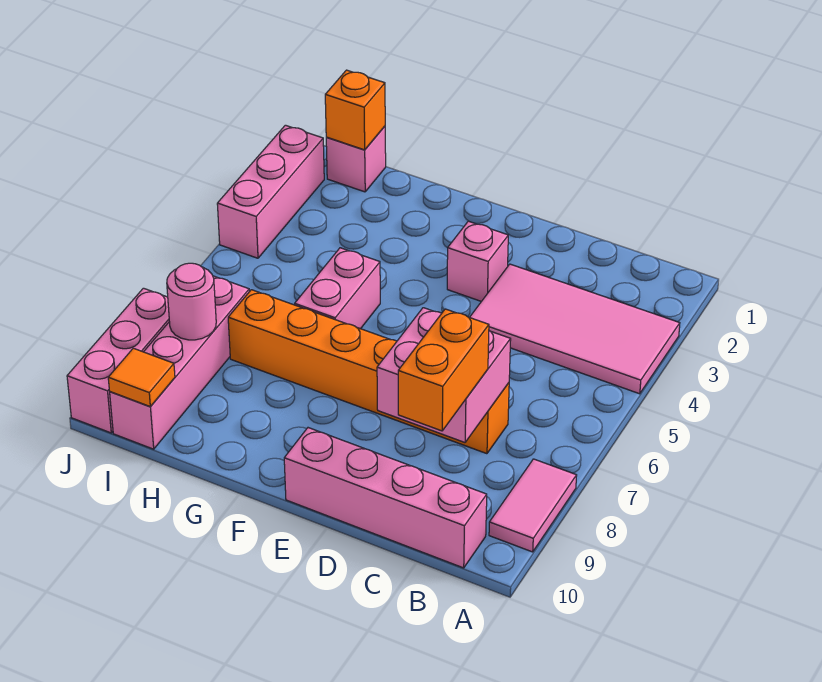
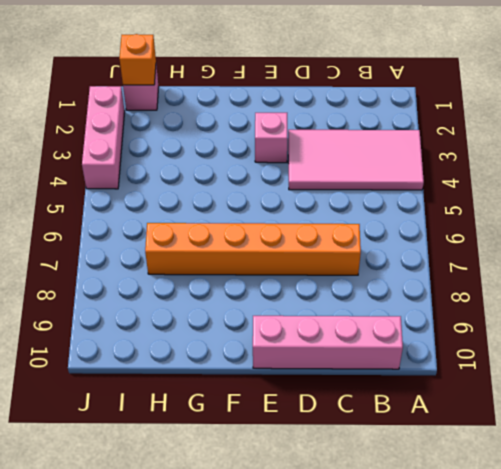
none -> pink 1x2 tile [489,459,577,552]
none -> pink 1x2 brick [295,248,380,329]
none -> pink 1x4 brick [110,276,249,449]

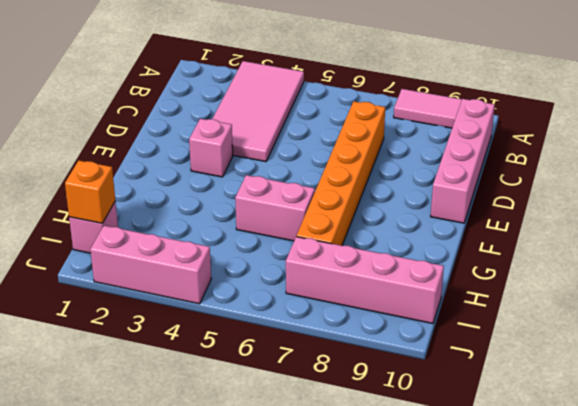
none -> pink 1x3 brick [67,288,169,433]
none -> pink 2x2 brick [377,308,511,442]
none -> pink 1x1 round brick [167,263,216,340]

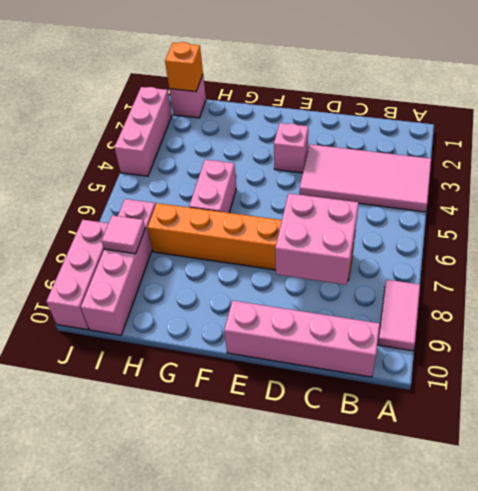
pink 1x1 tile [102,215,145,254] -> pink 1x1 round brick [167,263,216,340]
none -> orange 1x1 tile [108,348,175,407]
none -> orange 1x2 brick [398,309,489,431]

